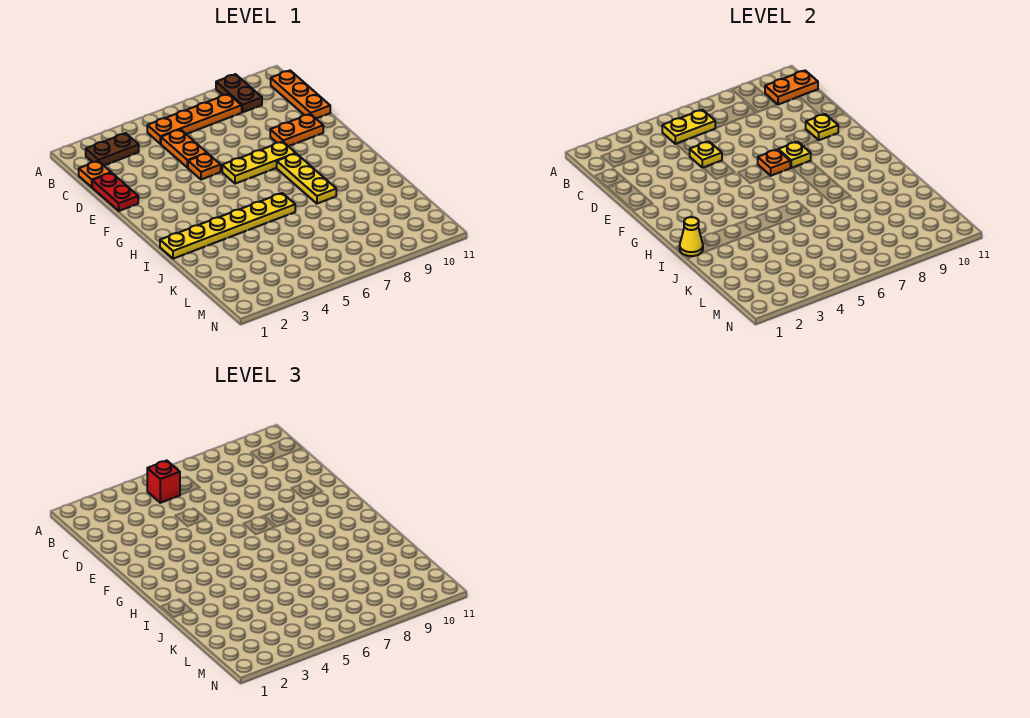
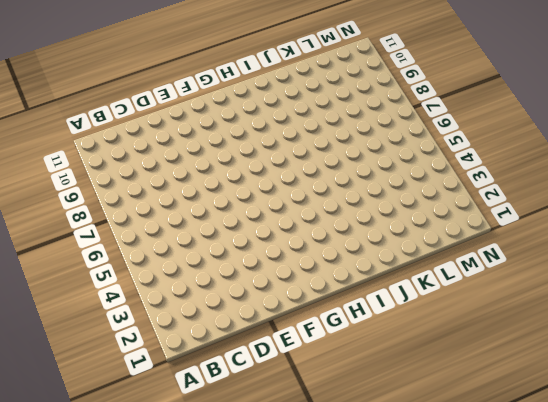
none -> brown 1x2 plate [216,74,262,112]
none -> brown 1x2 plate [86,133,139,165]
none -> orange 1x4 plate [147,94,242,144]

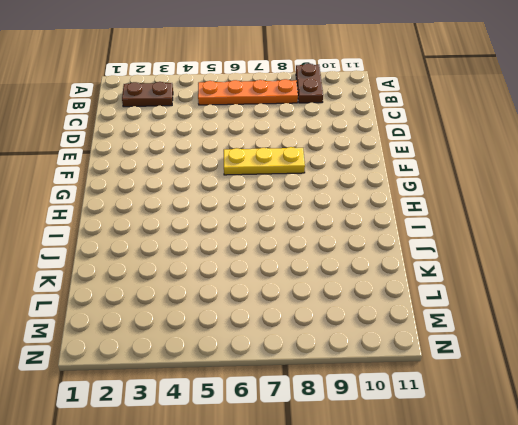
none -> orange 1x3 plate [271,71,330,118]
none -> orange 1x1 plate [79,161,111,187]
none -> orange 1x2 plate [161,129,207,168]

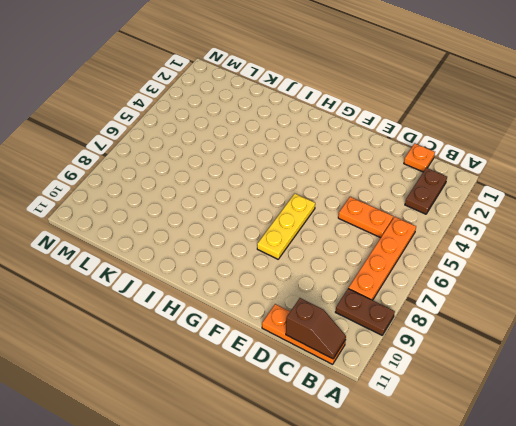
brown 1x2 slope [286,298,346,359] -> orange 1x2 plate [765,71,818,105]
none -> red 1x2 plate [92,173,138,211]
none -> orange 1x1 plate [188,153,221,180]
none -> orange 1x2 plate [270,114,323,146]

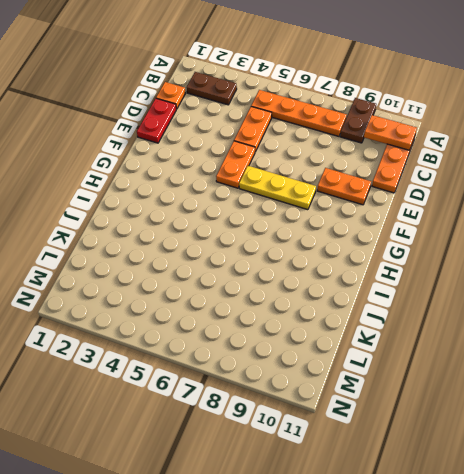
orange 1x2 plate [216,141,255,188] -> orange 1x1 plate [188,153,221,180]
none -> yellow 1x3 plate [277,154,336,204]
none -> yellow 1x6 plate [160,193,295,259]
none -> yellow 1x2 plate [662,110,715,144]

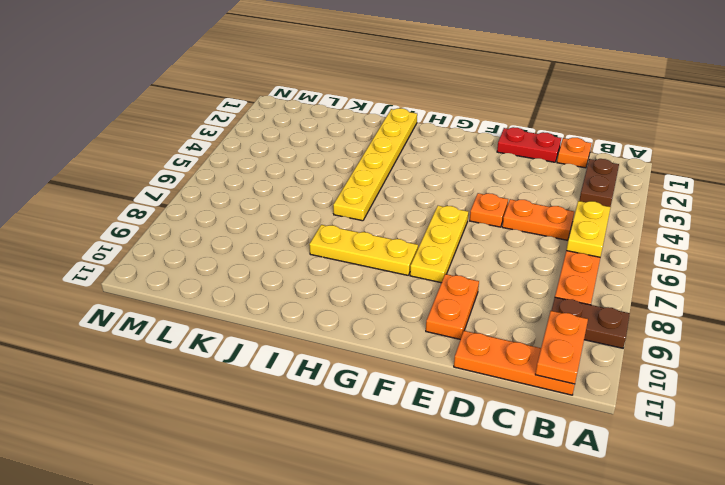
none -> yellow 1x1 plate [690,141,722,168]
none -> yellow 1x1 plate [806,114,838,140]
none -> orange 1x1 plate [758,150,790,176]

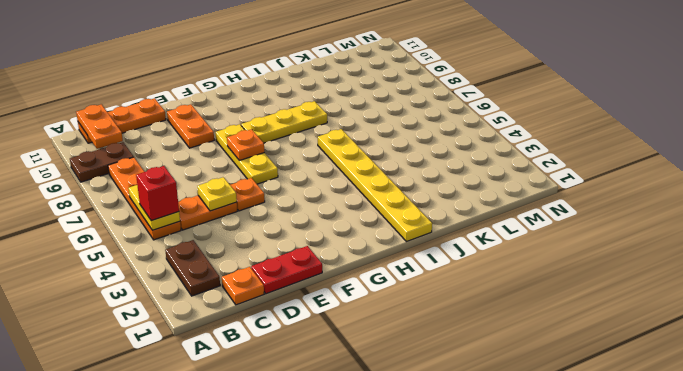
none -> yellow 1x1 plate [806,114,838,140]
none -> yellow 1x1 plate [778,142,811,168]
none -> yellow 1x1 cone [680,217,703,256]

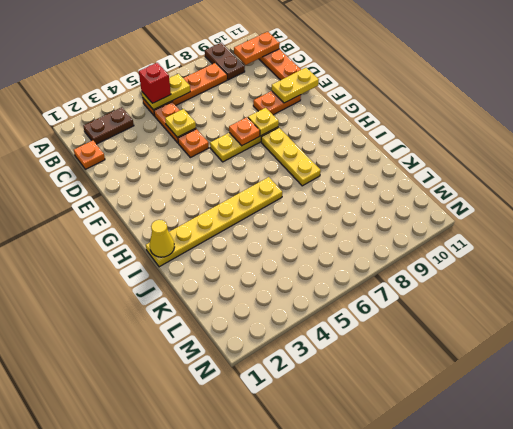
yellow 1x2 plate [272,68,319,103] -> yellow 1x1 plate [806,114,838,140]
none -> red 1x2 plate [92,173,138,211]

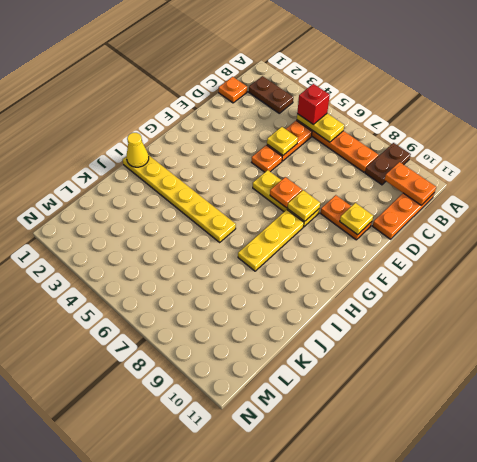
none -> red 1x2 plate [92,173,138,211]

